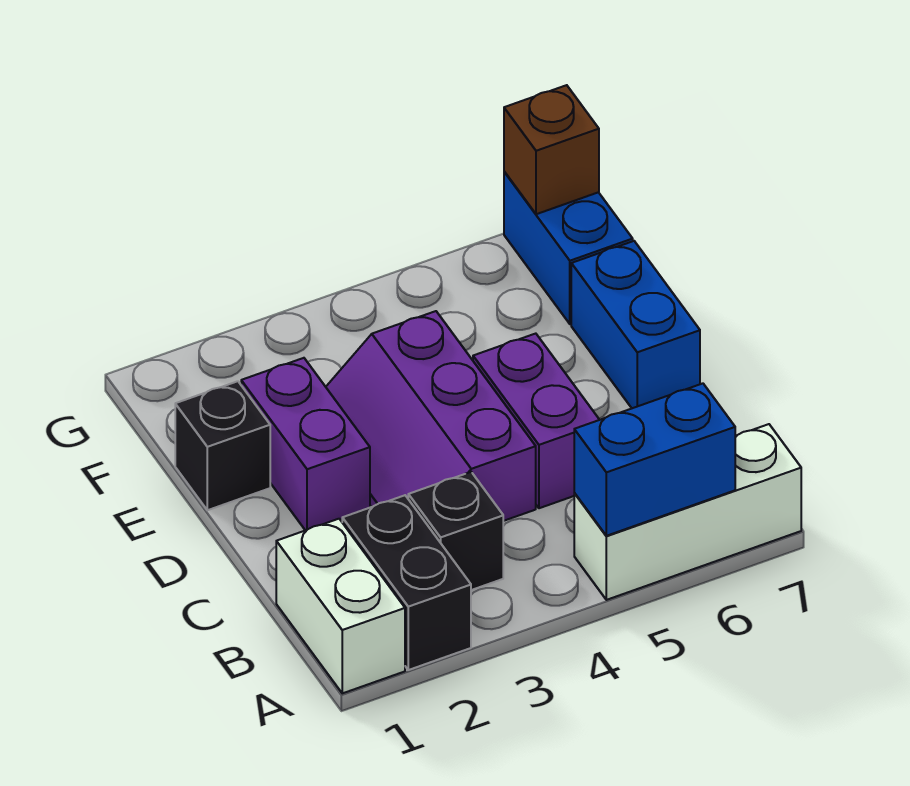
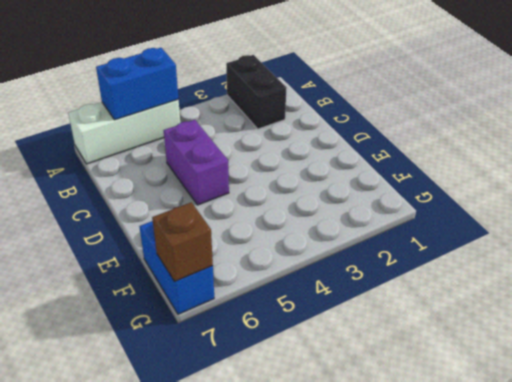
none -> white 1x2 brick [276,519,405,693]
none -> black 1x1 brick [408,472,503,590]
none -> purple 2x3 slope [326,311,536,521]

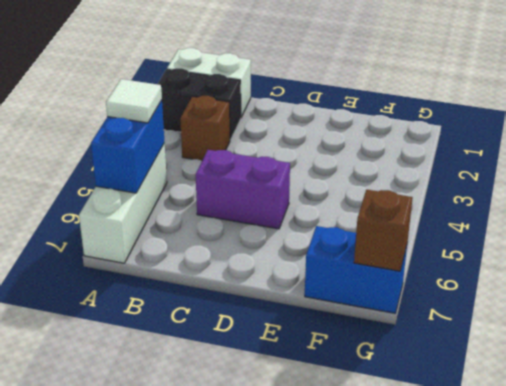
white 1x1 tile [106,79,162,123] -> none
brown 1x1 brick [180,96,230,161] -> black 1x1 brick [408,472,503,590]
none -> purple 2x3 slope [326,311,536,521]
none -> purple 1x2 brick [241,358,370,530]
none -> blue 1x2 brick [571,241,700,408]

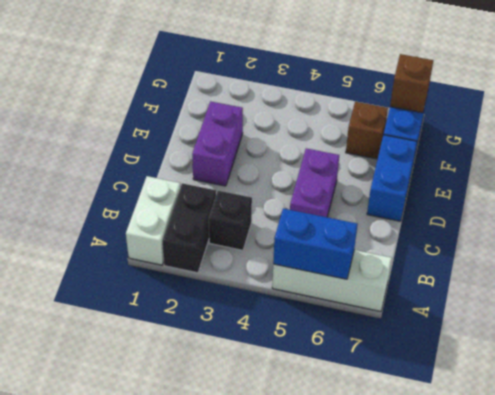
brown 1x1 brick [346,102,388,159] -> none
none -> purple 2x3 slope [326,311,536,521]
none -> black 1x1 brick [175,381,270,510]

